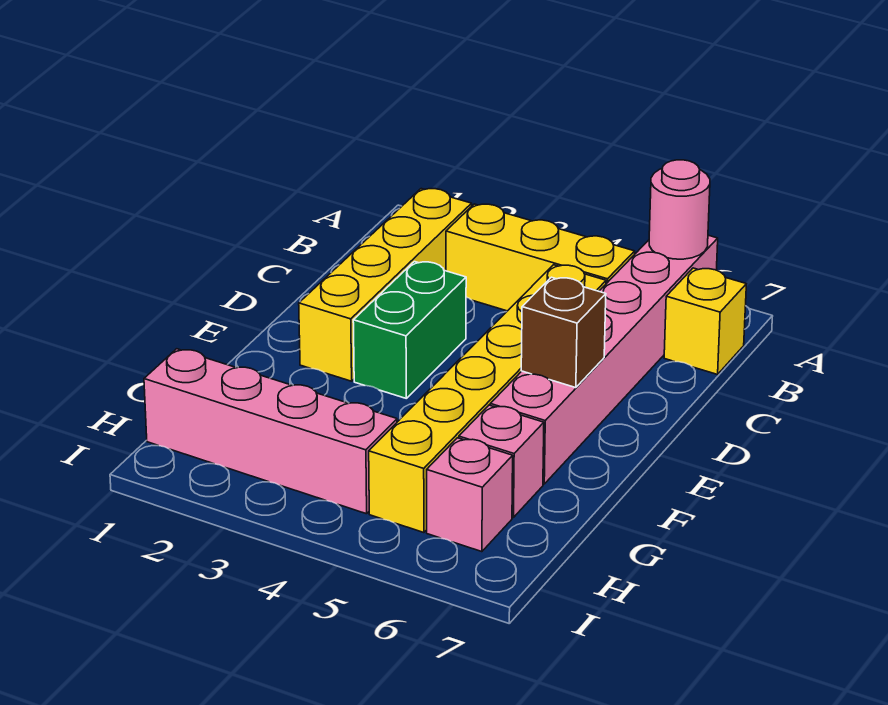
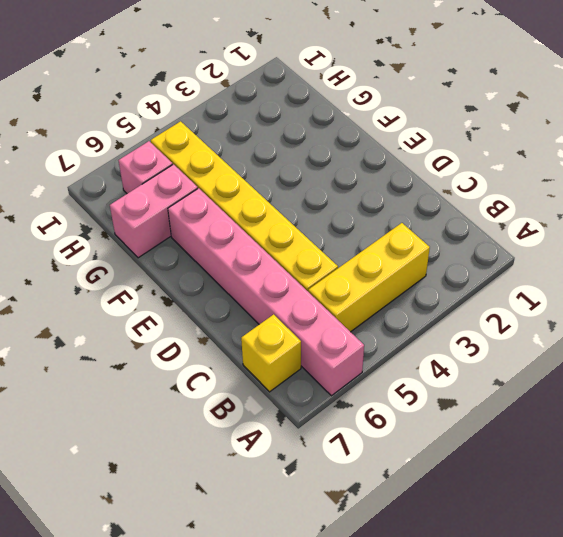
pink 1x2 brick [110,164,198,258] -> pink 1x1 brick [459,405,544,518]
none -> yellow 1x4 brick [299,189,472,381]
none -> green 1x2 brick [353,262,466,398]

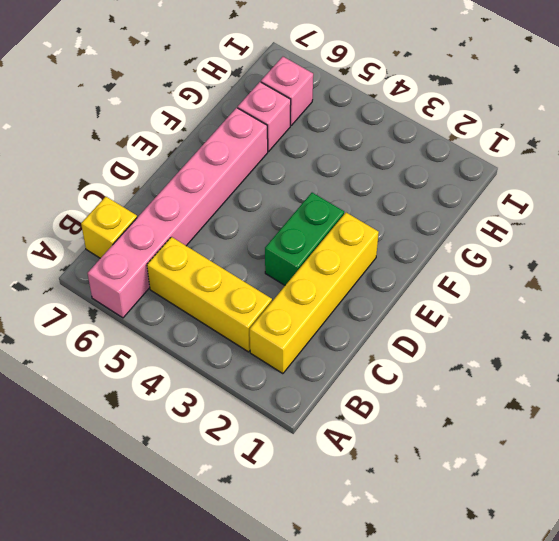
none -> yellow 1x6 brick [369,265,606,533]
none -> pink 1x4 brick [144,349,397,514]

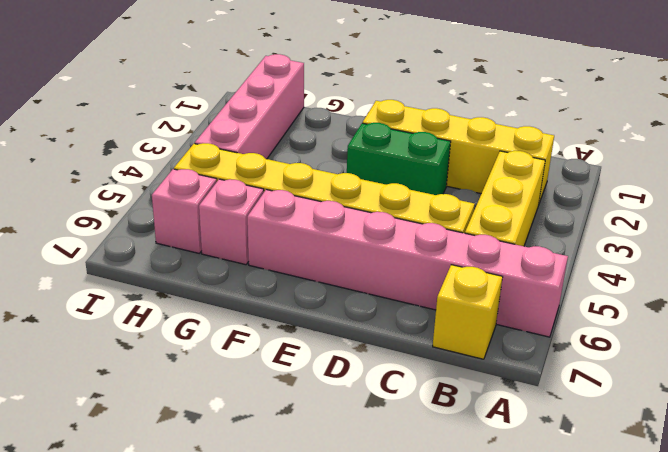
none -> pink 1x1 round brick [649,160,710,259]
none -> brown 1x1 brick [521,277,606,388]

